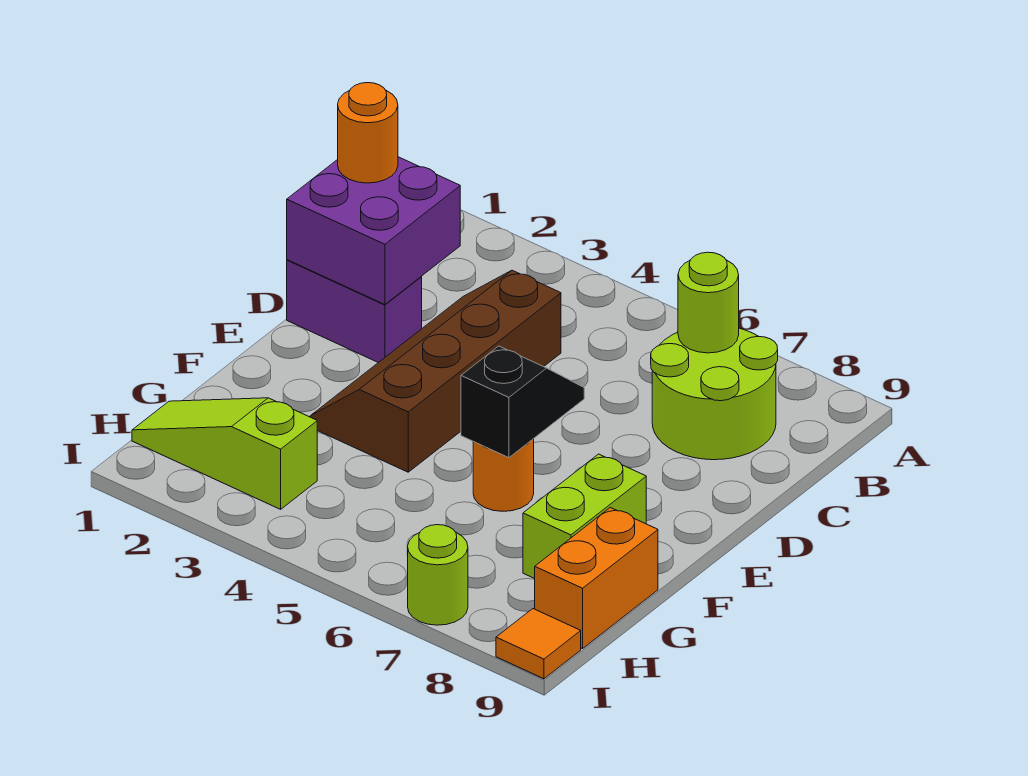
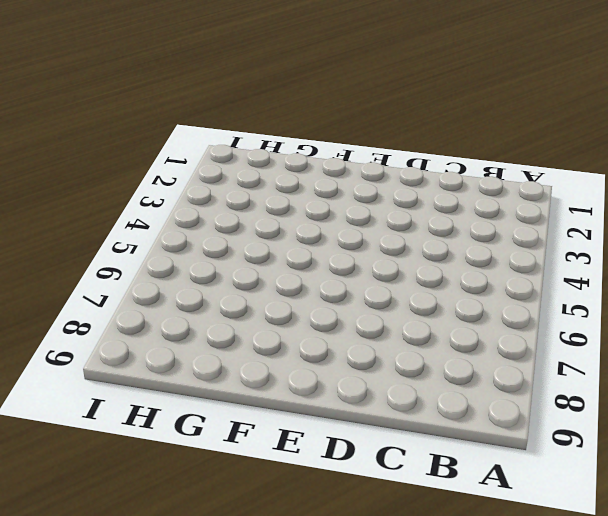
none -> lime 2x2 round brick [651,328,778,460]
none -> brown 2x4 slope [310,270,561,472]
none -> purple 1x2 brick [287,260,422,363]

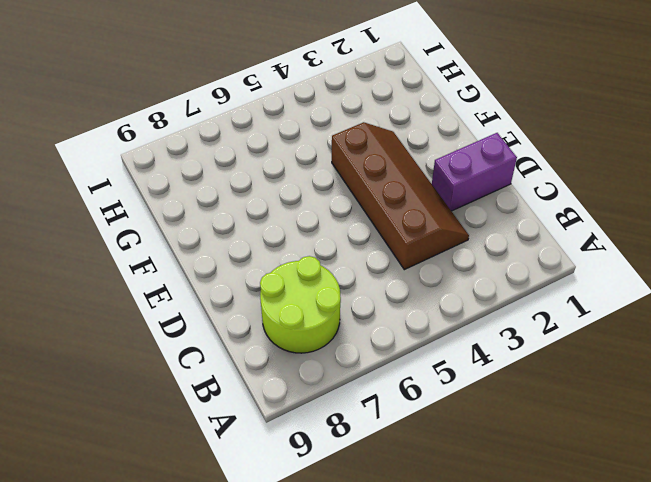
none -> orange 1x1 round brick [473,439,534,511]
none -> lime 1x2 brick [523,454,646,579]
none -> orange 1x2 brick [535,508,658,649]

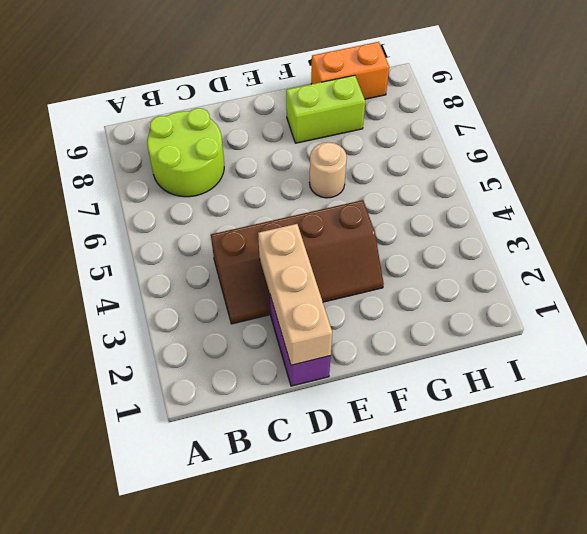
tan 1x3 brick [258,224,332,365] -> purple 2x2 brick [287,157,460,305]
tan 1x1 round brick [310,142,347,198] -> orange 1x1 round brick [473,439,534,511]
none -> lime 1x3 slope [132,398,317,509]
none -> lime 1x1 round brick [408,525,468,625]
none -> orange 1x1 tile [496,609,581,679]

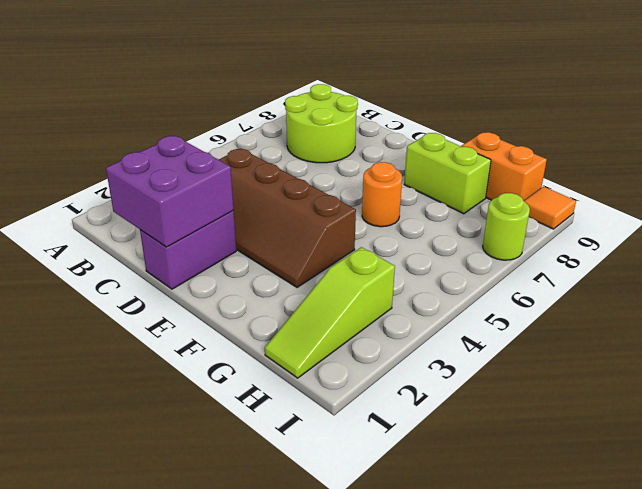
none -> lime 1x1 round brick [678,252,739,353]
none -> black 1x2 slope [461,346,584,458]
none -> orange 1x1 round brick [338,83,398,183]

